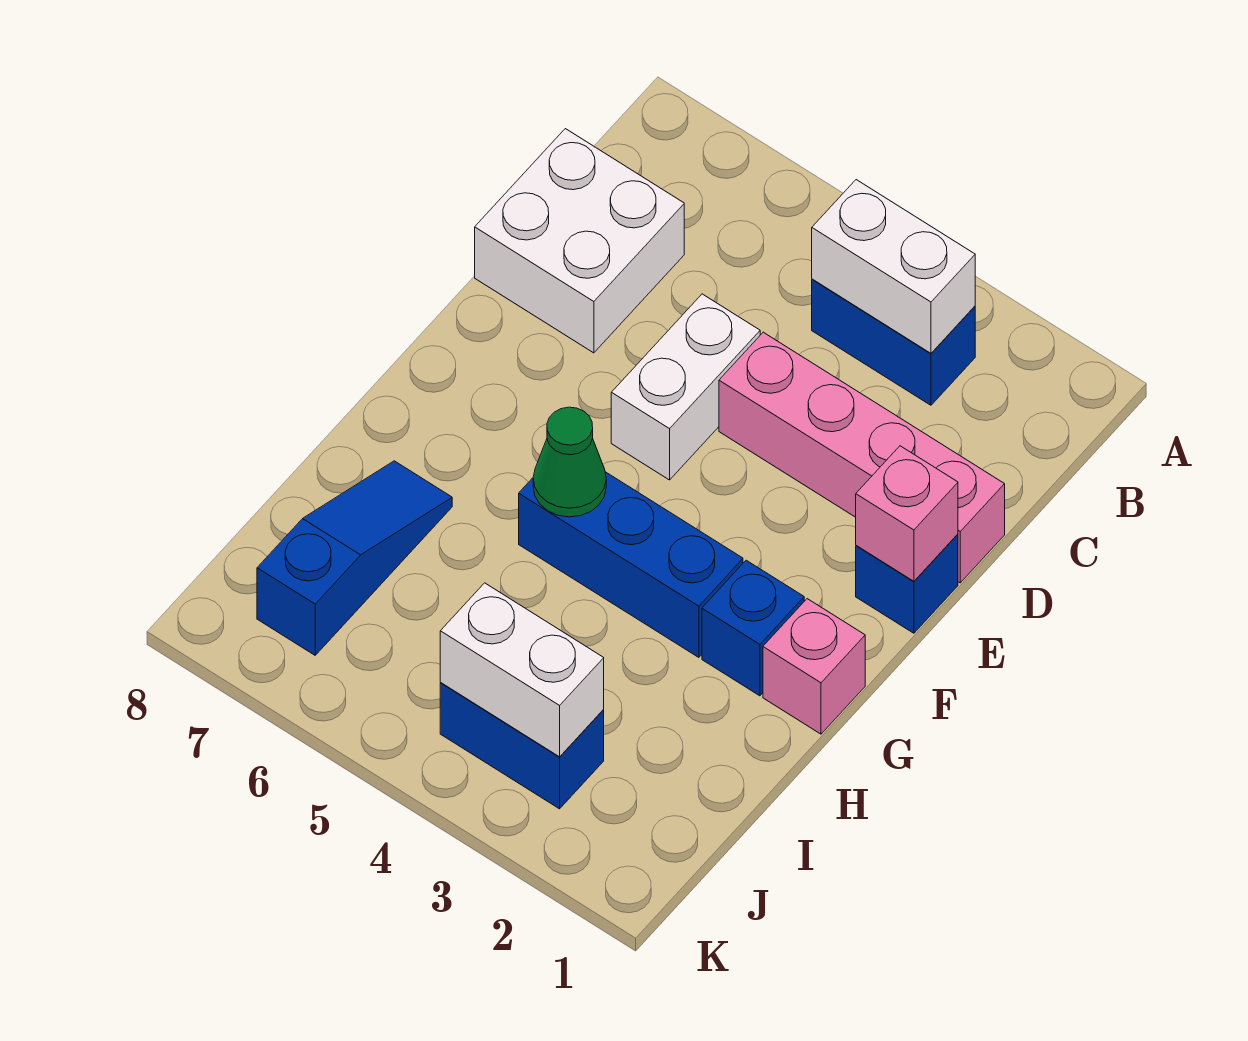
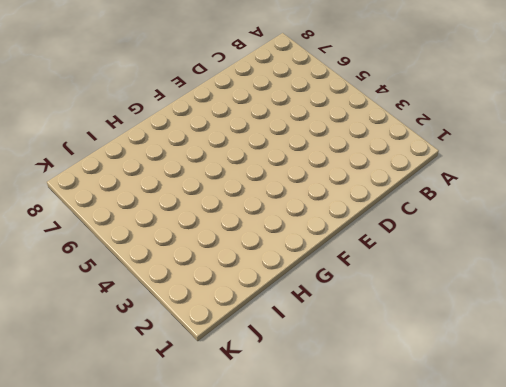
none -> blue 1x2 brick [812,279,975,405]
none -> white 2x2 brick [475,129,684,353]
none -> pink 1x4 brick [719,332,1005,583]

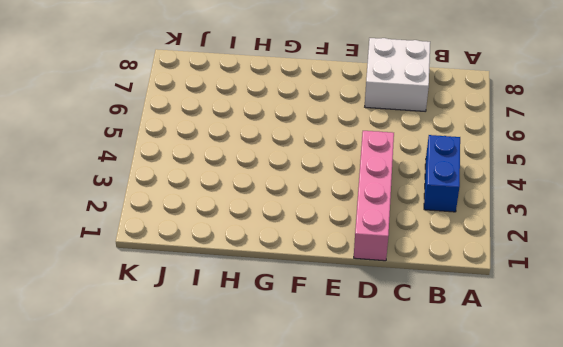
none -> white 1x2 brick [611,294,760,480]
none -> blue 1x1 brick [856,534,958,633]
none -> pink 1x1 brick [763,599,865,734]

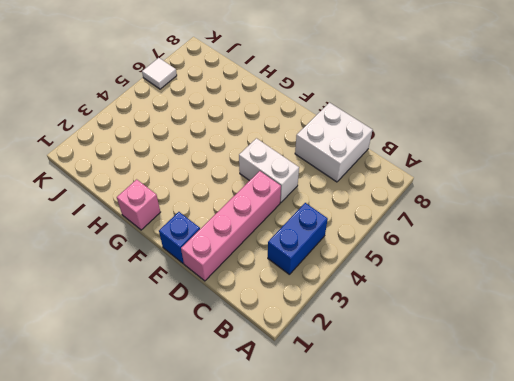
white 1x1 tile [142,58,177,89] -> none
none -> blue 1x1 brick [702,560,804,696]
none -> blue 1x3 brick [519,472,743,657]
none -> blue 1x3 slope [257,461,452,655]

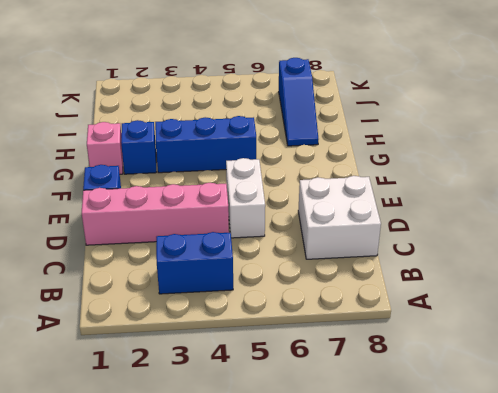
none -> blue 1x2 brick [440,683,604,809]
none -> white 1x2 brick [812,180,975,353]
none -> pink 1x1 brick [856,446,958,581]

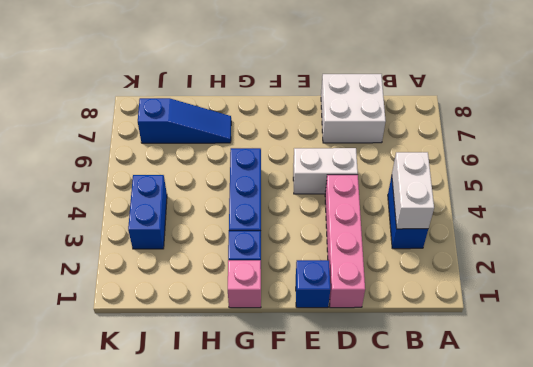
none -> pink 1x1 brick [856,446,958,581]
none -> green 1x1 cone [533,407,606,517]
none -> white 1x2 brick [440,583,604,757]

